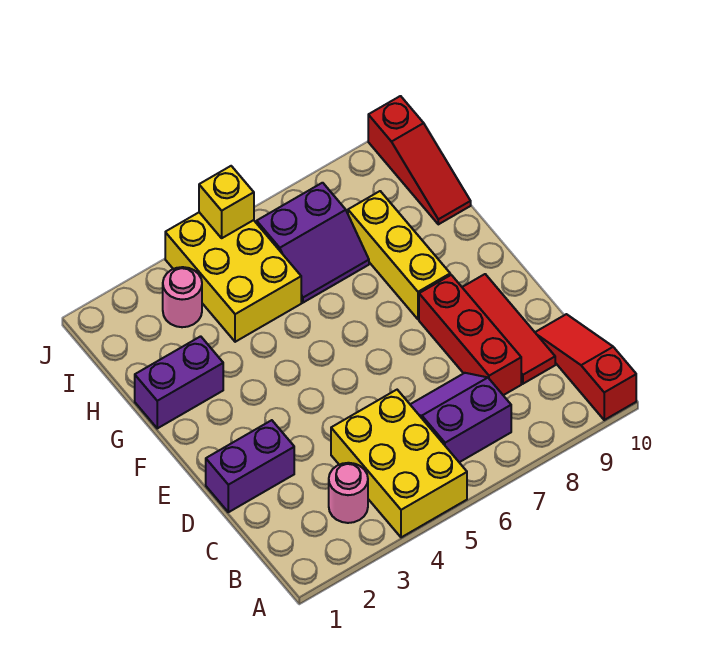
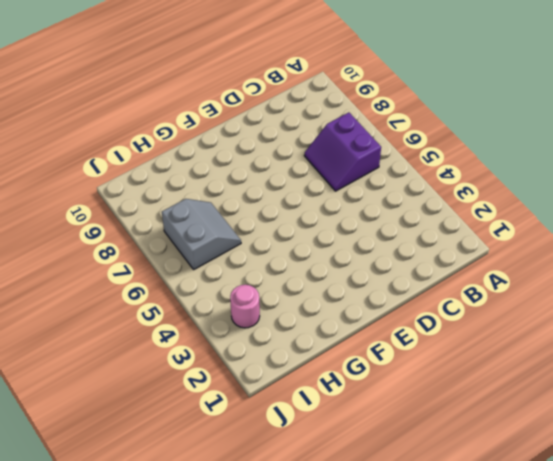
grey 2x2 slope [162,199,241,269] -> purple 2x2 slope [257,183,369,303]
none -> yellow 2x3 brick [331,390,467,537]
none -> red 1x3 slope [535,314,636,420]
none -> pink 1x1 round brick [329,463,368,523]

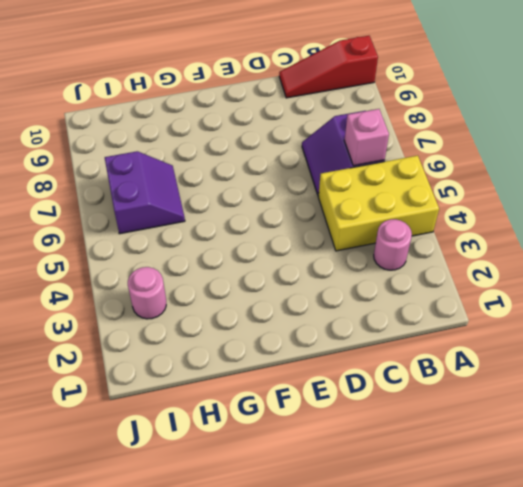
pink 1x1 brick [344,109,389,166] -> none
none -> red 1x3 brick [419,275,521,395]
none -> red 1x3 tile [462,274,555,384]
none -> purple 1x2 brick [206,420,294,512]

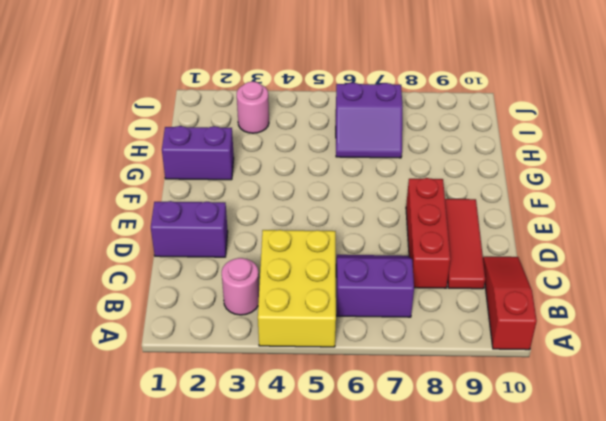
none -> yellow 1x3 brick [348,191,450,319]
none -> yellow 2x3 brick [165,212,301,342]
none -> red 1x3 slope [368,96,471,224]

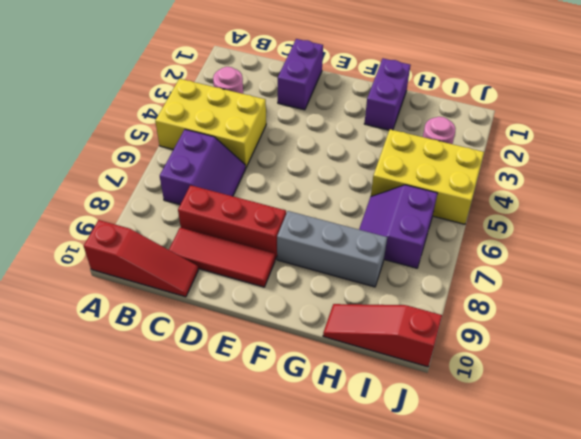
grey 1x3 brick [277,211,387,287] -> yellow 1x3 brick [348,191,450,319]
none -> yellow 1x1 brick [199,166,254,238]

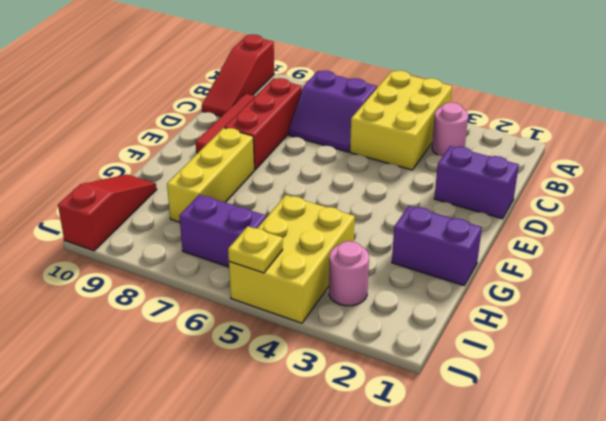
yellow 1x1 plate [228,226,283,273] -> yellow 1x1 brick [199,166,254,238]

